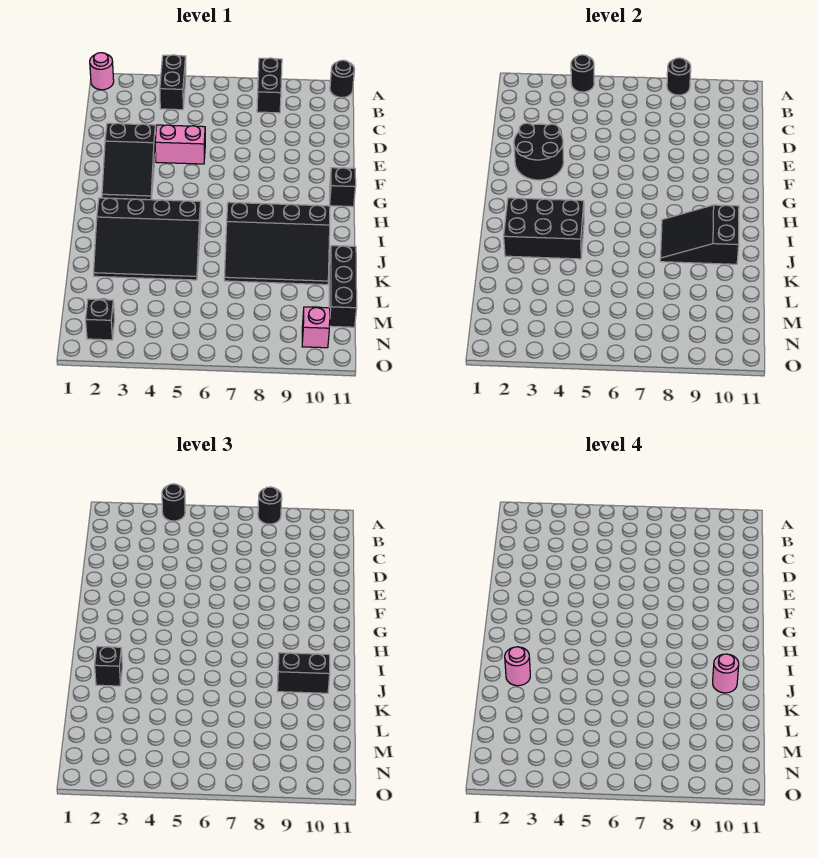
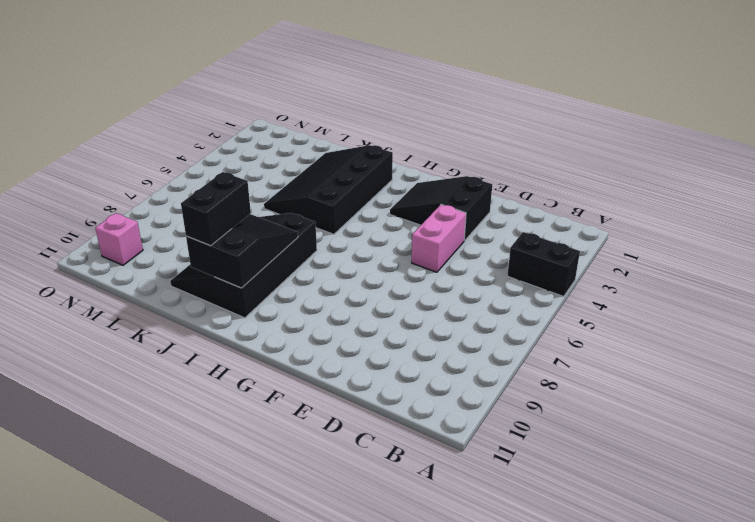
none -> pink 1x1 round brick [90,53,114,90]
none -> black 1x2 brick [257,58,282,113]
none -> black 1x1 round brick [330,60,354,98]

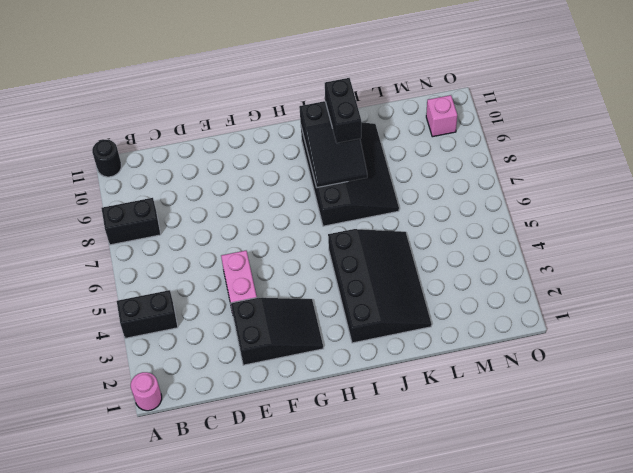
none -> black 1x1 brick [330,168,356,207]
none -> black 1x3 brick [329,246,357,327]
none -> black 1x1 brick [86,299,115,340]

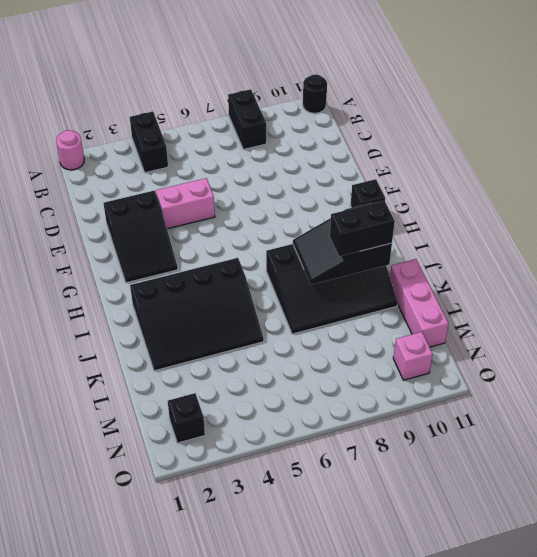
pink 1x3 brick [390,259,449,347] -> black 1x3 brick [329,246,357,327]
none -> black 1x1 round brick [571,55,594,92]
none -> black 1x1 round brick [667,58,691,95]
none -> black 2x2 round brick [514,123,564,180]

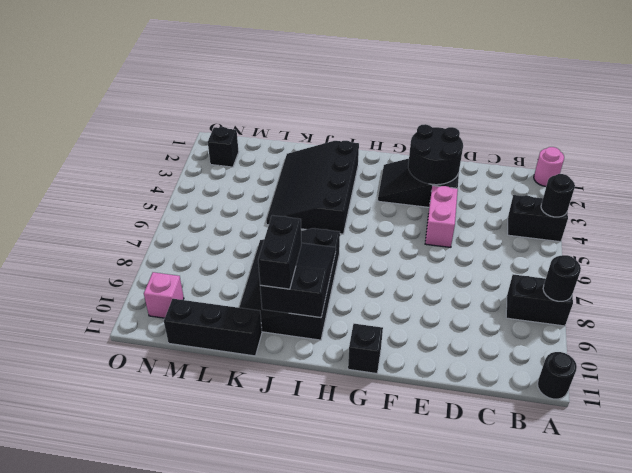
none -> black 2x3 brick [504,198,584,259]
none -> black 1x1 round brick [162,484,185,521]
none -> black 1x1 round brick [258,487,282,524]

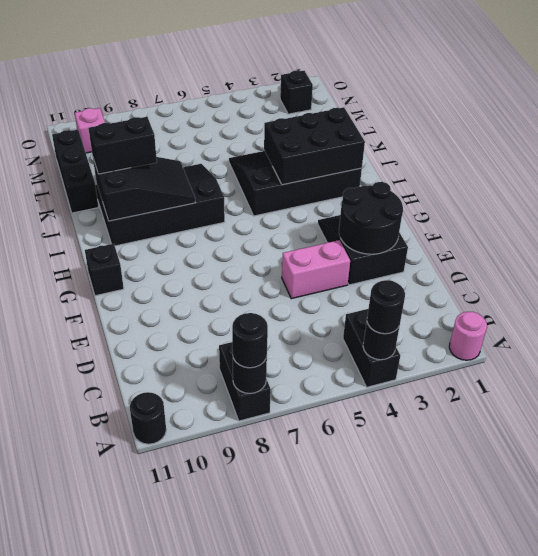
none -> black 1x1 brick [95,647,122,686]
none -> pink 1x1 round brick [505,647,530,686]
none -> pink 1x1 round brick [713,654,739,693]

